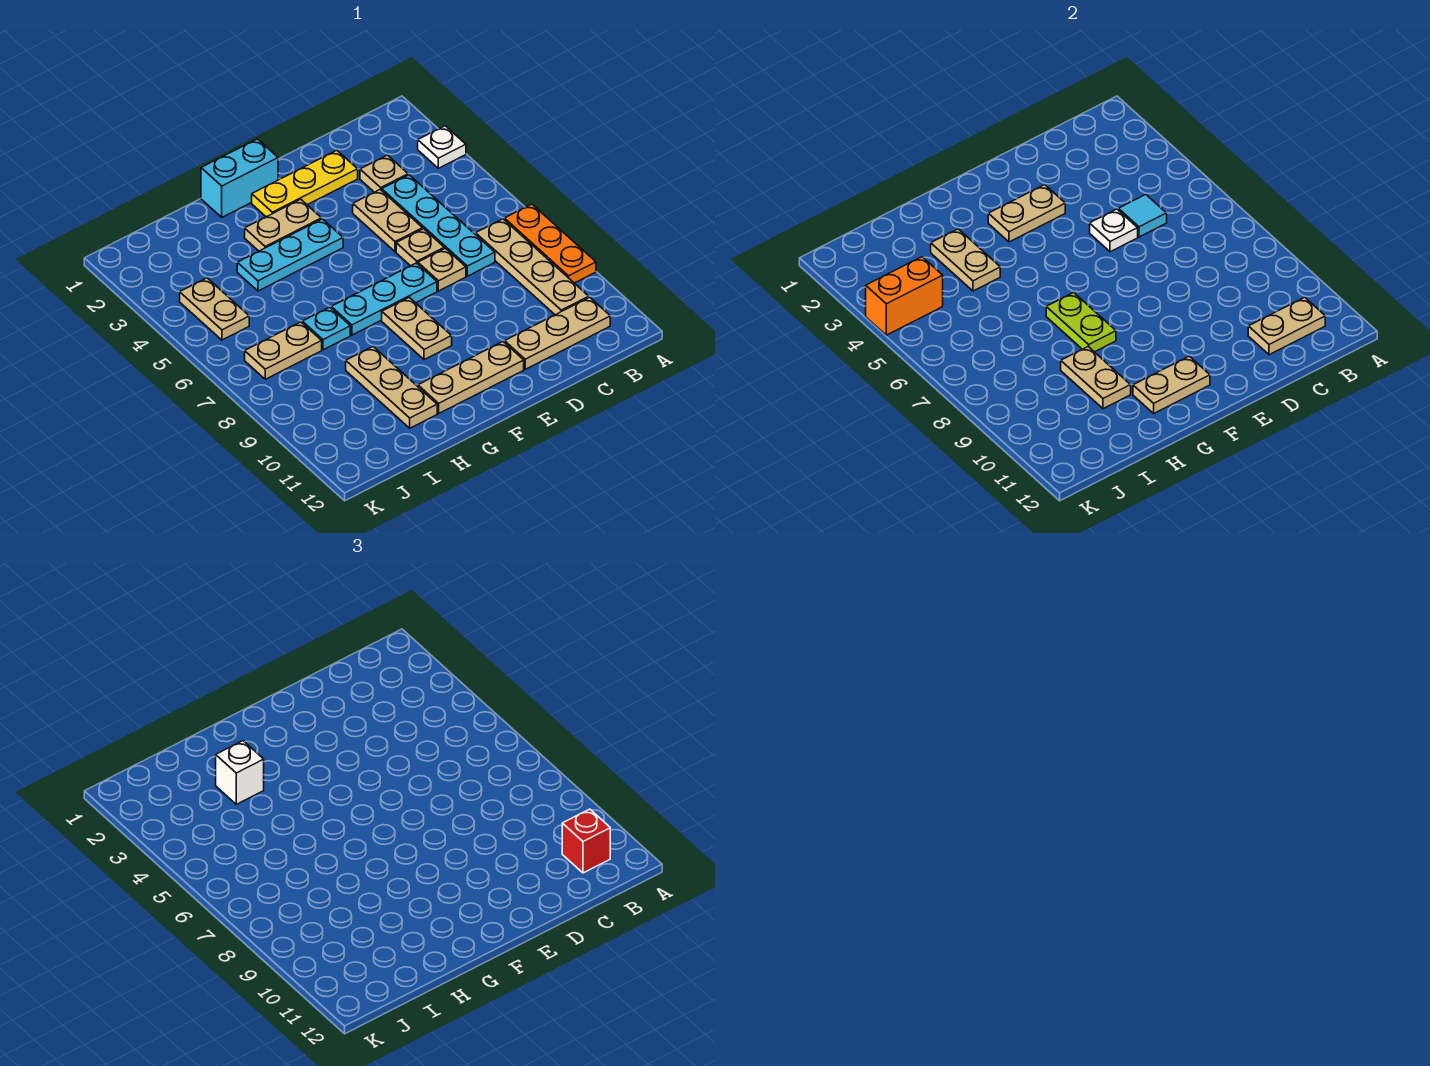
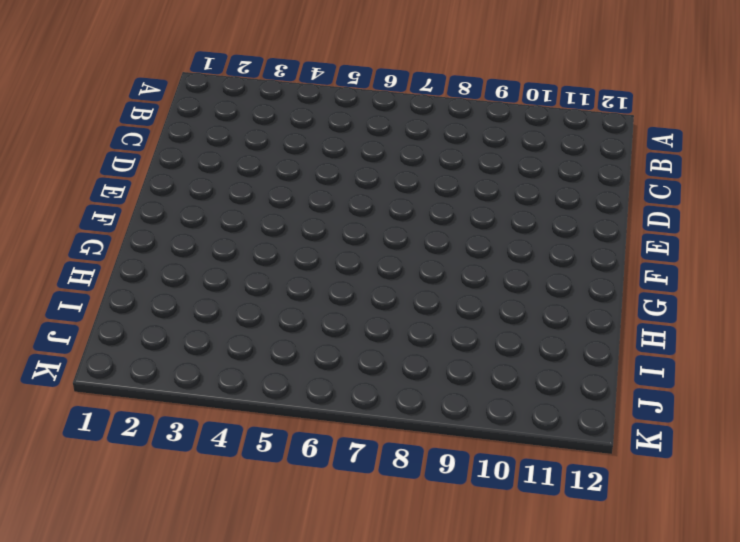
none -> white 1x1 plate [418,126,466,168]
none -> orange 1x3 plate [504,204,596,283]
none -> tan 1x4 plate [476,219,589,315]
none -> tan 1x3 plate [505,297,610,369]

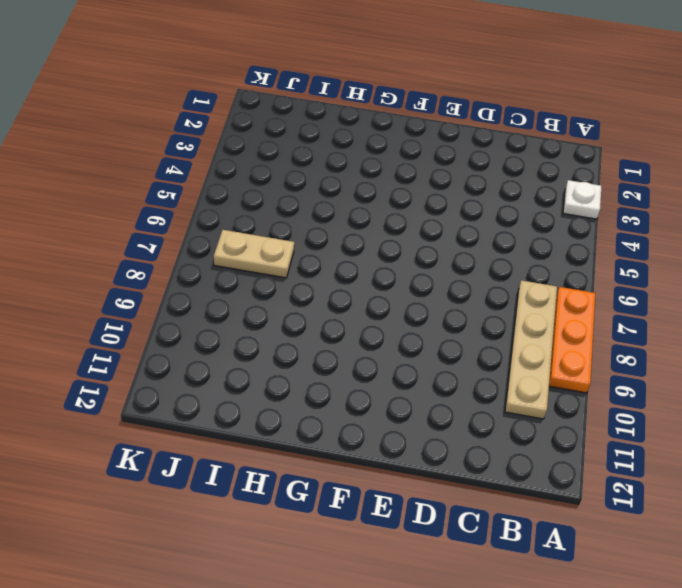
none -> tan 1x3 plate [505,297,610,369]
none -> tan 1x1 plate [360,155,408,192]
none -> cyan 1x4 plate [382,175,495,276]
none -> yellow 1x3 plate [252,150,358,217]

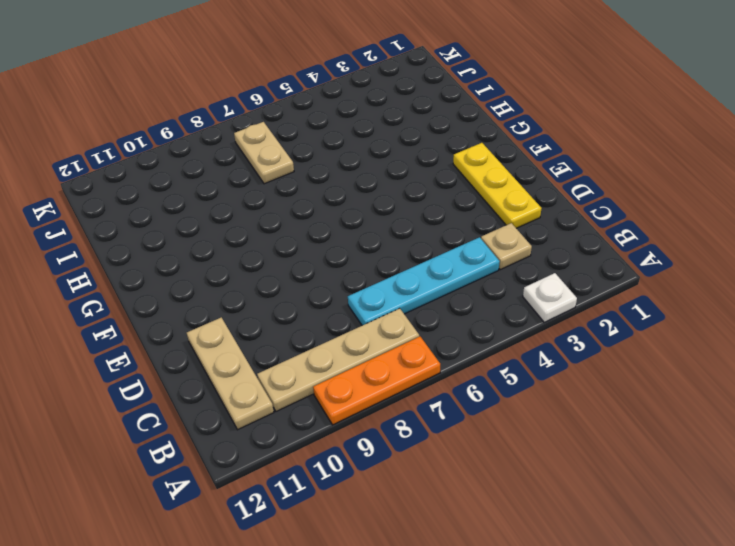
none -> tan 1x2 plate [353,190,423,252]
none -> tan 1x1 plate [396,229,444,266]
none -> tan 1x1 plate [418,248,466,291]
none -> cyan 1x3 plate [331,263,437,335]

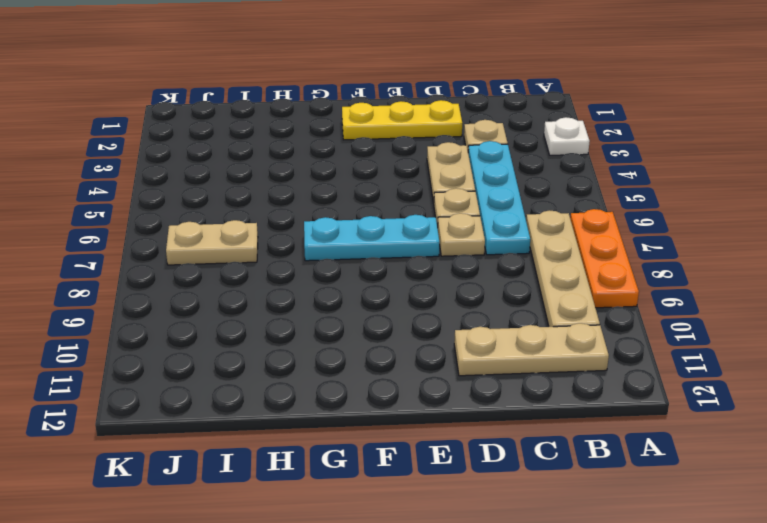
none -> tan 1x3 plate [418,342,524,413]
none -> cyan 1x2 brick [201,139,278,217]
none -> tan 1x2 plate [245,199,322,251]
none -> cyan 1x3 plate [237,219,343,291]

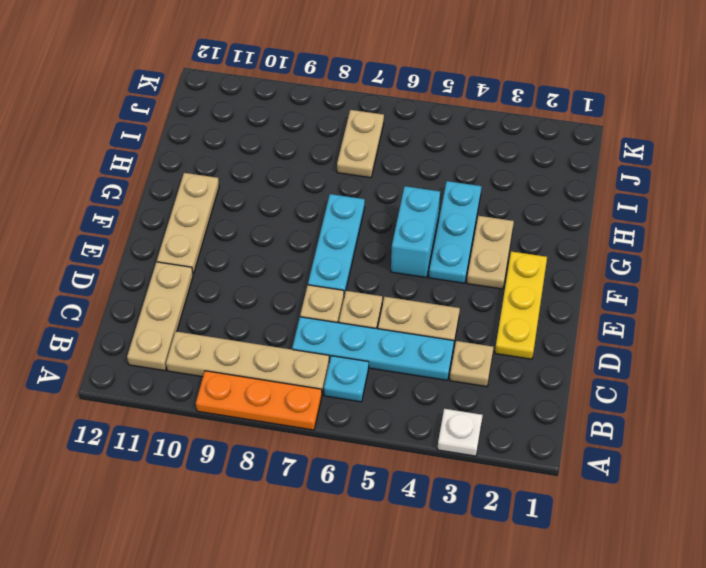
cyan 1x1 plate [324,356,369,402] -> cyan 1x1 plate moved to [302,307,350,350]
cyan 1x2 brick [391,186,440,278] -> cyan 1x2 brick moved to [201,139,278,217]
none -> tan 1x2 plate [382,297,452,360]
none -> tan 1x3 plate [346,347,437,428]
none -> tan 1x2 plate [180,278,249,340]
none -> tan 1x2 plate [1248,297,1325,355]

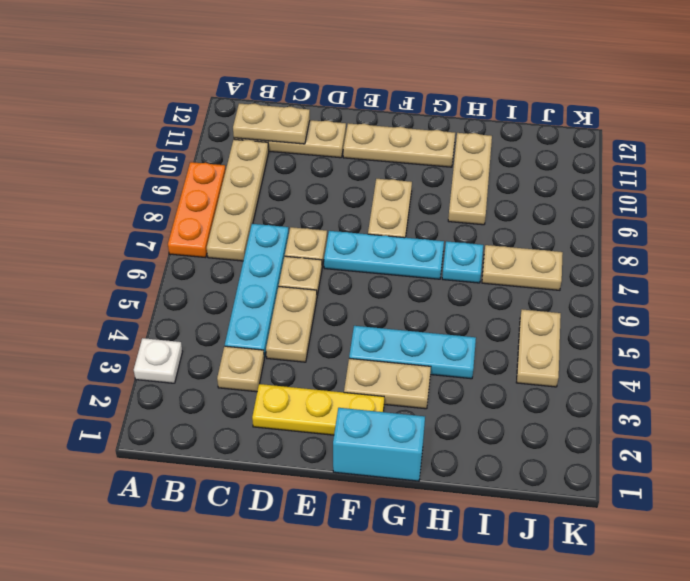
none -> cyan 1x1 tile [1118,194,1167,237]
none -> white 1x1 plate [1090,209,1138,252]
none -> tan 1x2 plate [988,185,1065,242]
none -> tan 1x2 plate [1133,356,1210,413]

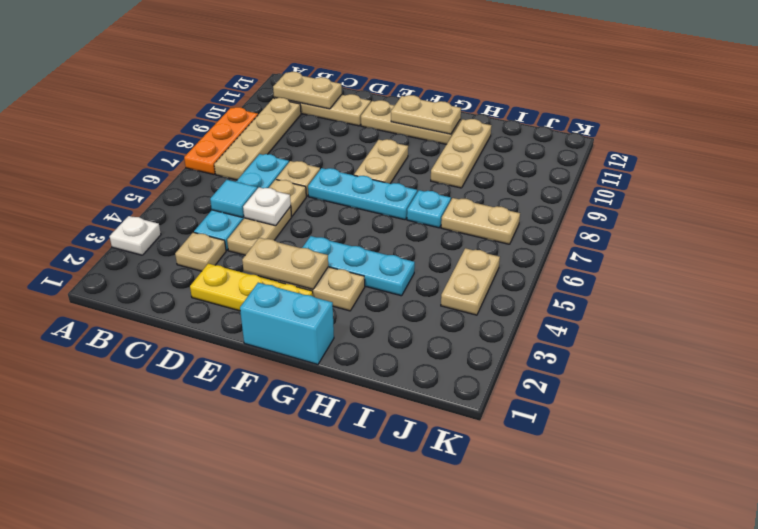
none -> lime 1x2 plate [1046,293,1116,352]
none -> tan 1x2 plate [931,229,1000,291]
none -> tan 1x2 plate [1061,347,1131,409]
none -> orange 1x2 brick [866,257,943,335]

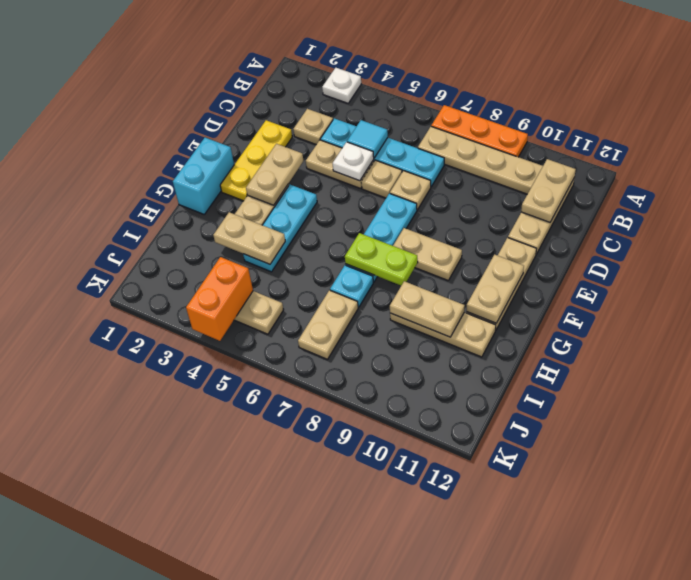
none -> red 1x1 brick [562,809,610,873]
none -> white 1x1 brick [216,741,264,804]

